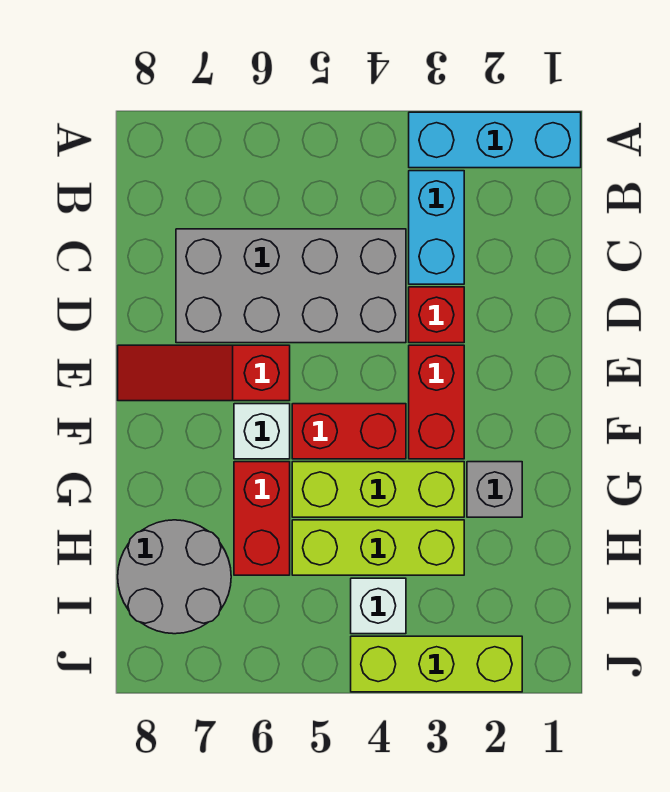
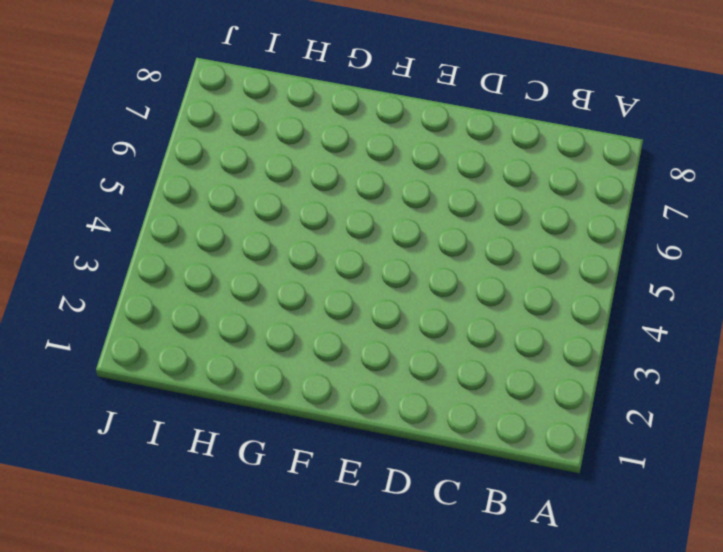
none -> cyan 1x3 brick [409,112,581,168]
none -> cyan 1x2 brick [409,171,464,284]
none -> grey 2x4 brick [176,229,406,343]

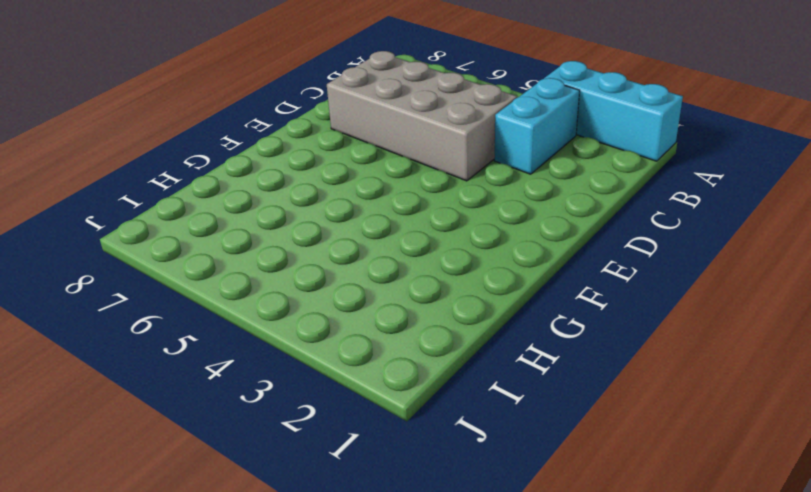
none -> red 1x1 brick [409,287,464,343]
none -> red 1x2 brick [409,345,464,459]
none -> red 1x3 slope [118,345,290,401]

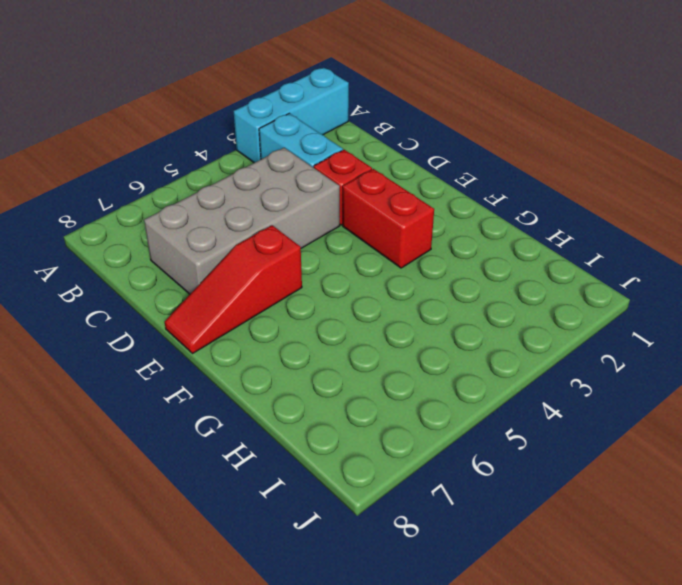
none -> red 1x2 brick [292,404,406,459]
none -> white 1x1 brick [234,404,290,459]
none -> grey 1x1 brick [467,462,522,517]

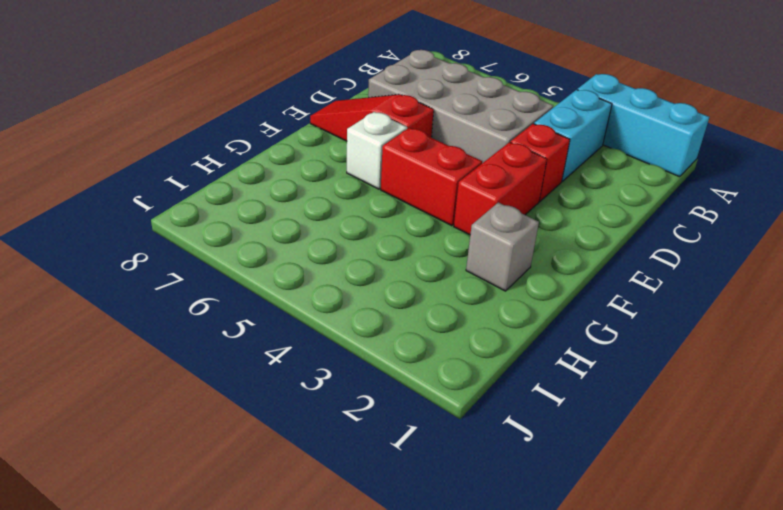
none -> lime 1x3 brick [292,462,464,517]
none -> red 1x2 brick [234,462,290,575]
none -> lime 1x3 brick [292,520,464,575]

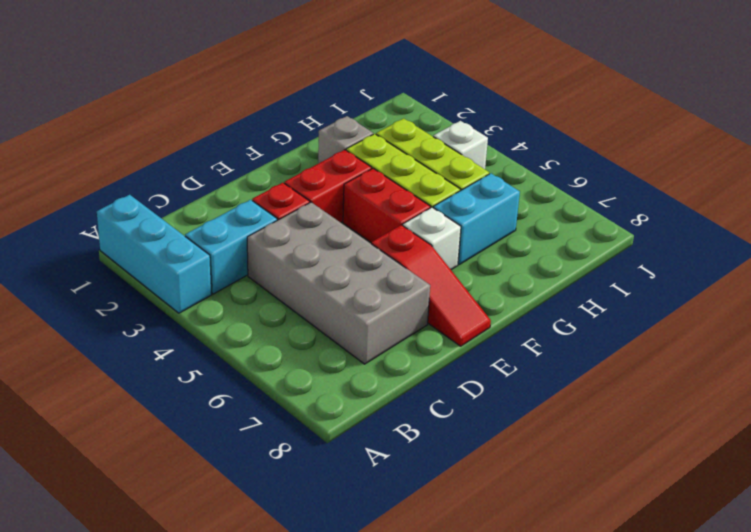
cyan 1x2 brick [433,173,520,264] -> red 1x2 brick [234,462,290,575]
none -> grey 2x2 round brick [118,520,231,634]
none -> lime 1x3 brick [351,636,522,692]

